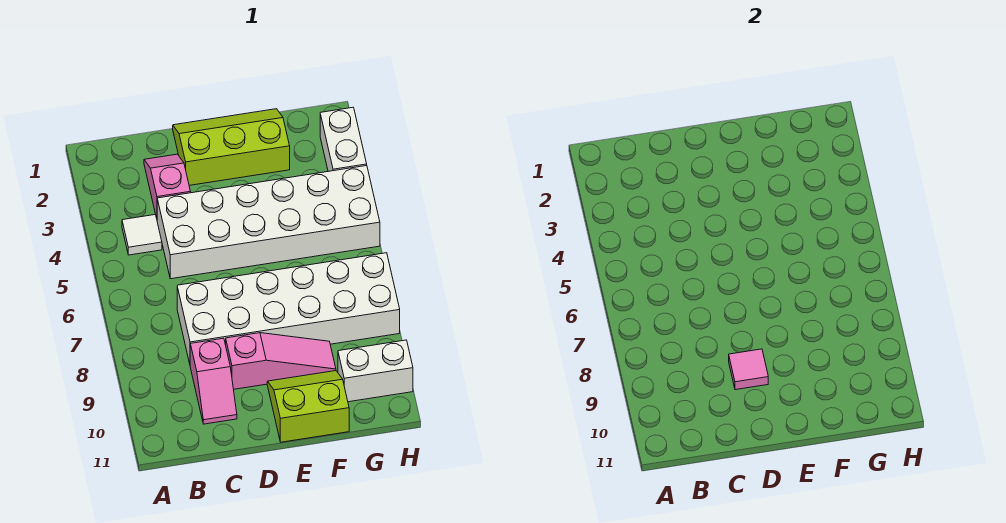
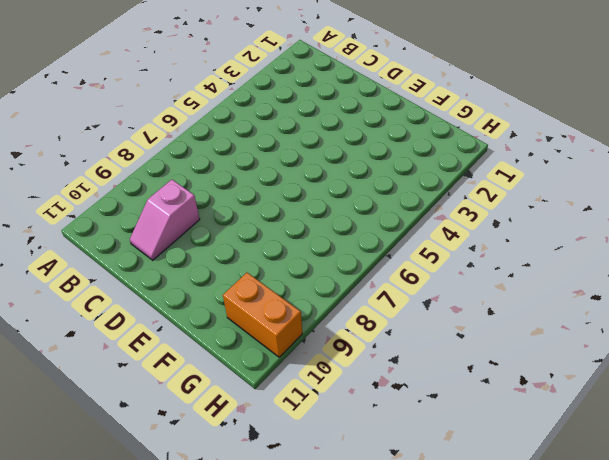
orange 1x2 brick [223,273,302,357] -> white 1x2 brick [338,340,413,402]
none -> white 1x1 tile [122,214,162,255]
none -> pink 1x2 slope [144,154,191,218]

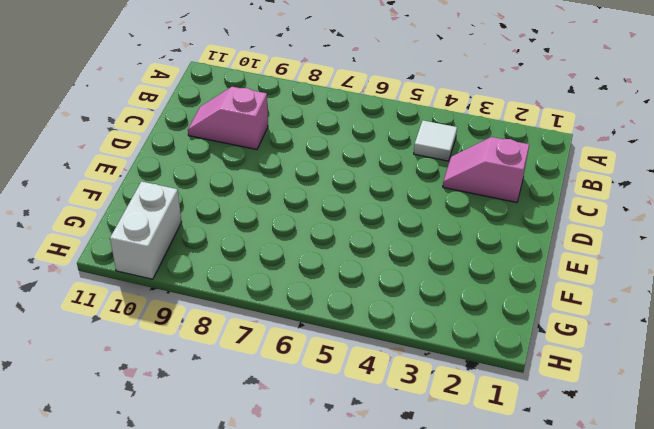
pink 1x2 slope [443,137,529,202] -> pink 1x2 slope turned to [144,154,191,218]
none -> white 2x6 brick [157,166,380,279]
none -> white 2x6 brick [177,253,400,363]

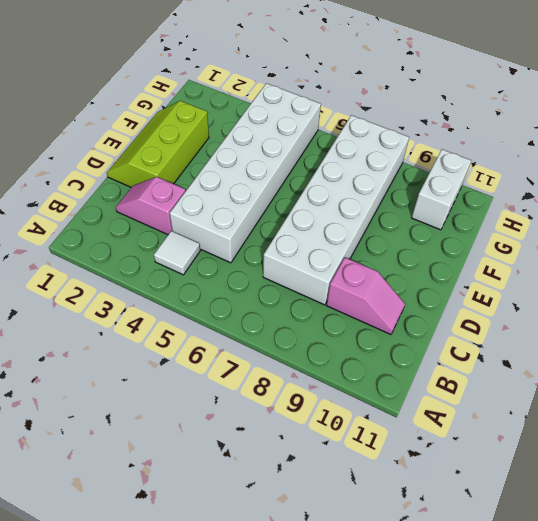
none -> pink 1x3 slope [226,333,336,389]
none -> lime 2x2 slope [267,371,349,442]

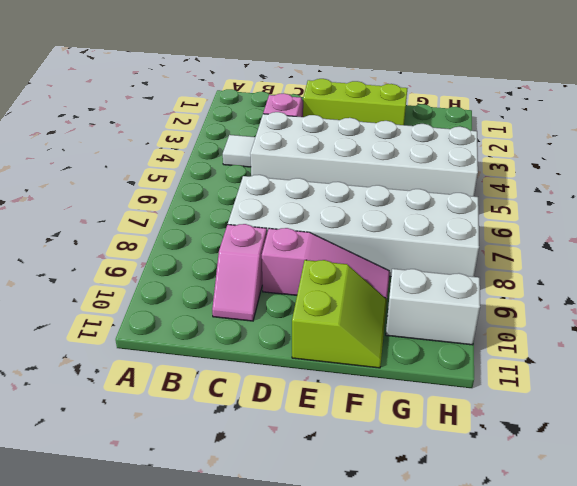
lime 2x2 slope [292,260,387,368] -> lime 2x2 slope turned to [267,371,349,442]
none -> white 1x2 brick [320,107,367,171]
none -> pink 1x1 tile [729,349,768,390]

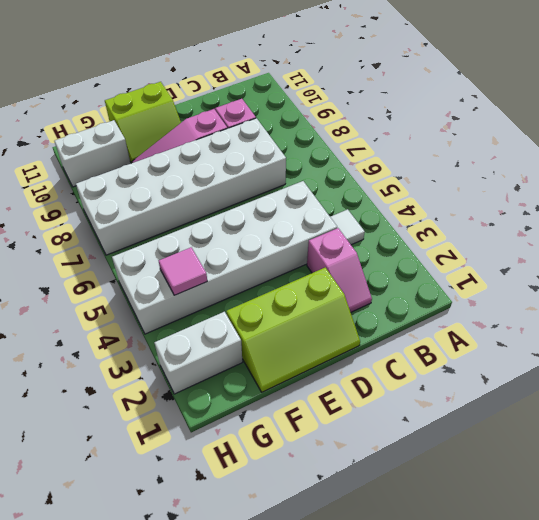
white 1x2 brick [154,312,242,394] -> white 1x2 brick turned to [320,107,367,171]
pink 1x1 tile [159,248,207,295] -> pink 1x1 tile moved to [729,349,768,390]

